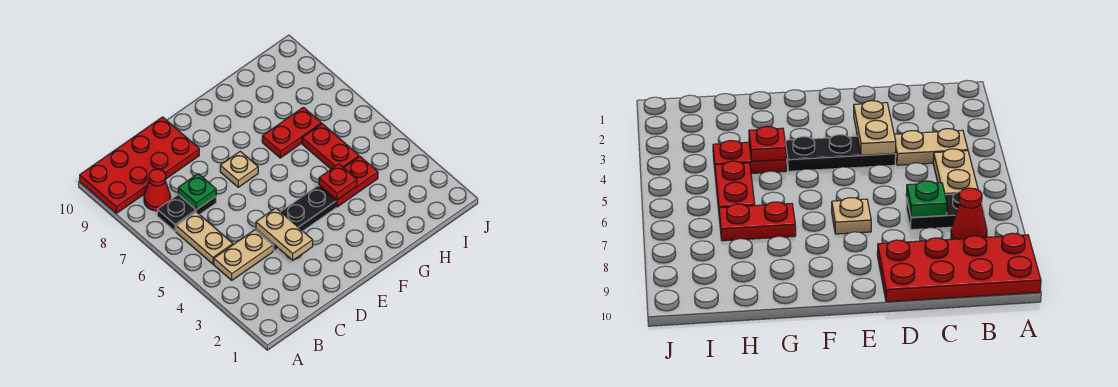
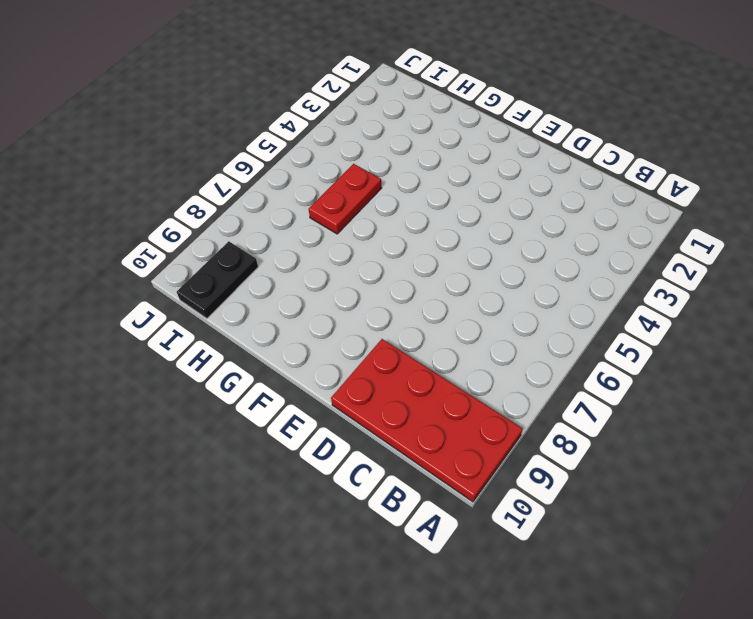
black 1x2 plate [177,241,258,318] -> black 1x2 plate turned to [157,195,216,231]
none -> tan 1x2 plate [214,230,273,280]
none -> tan 1x2 plate [176,212,233,264]
none -> red 1x1 cone [144,169,171,211]

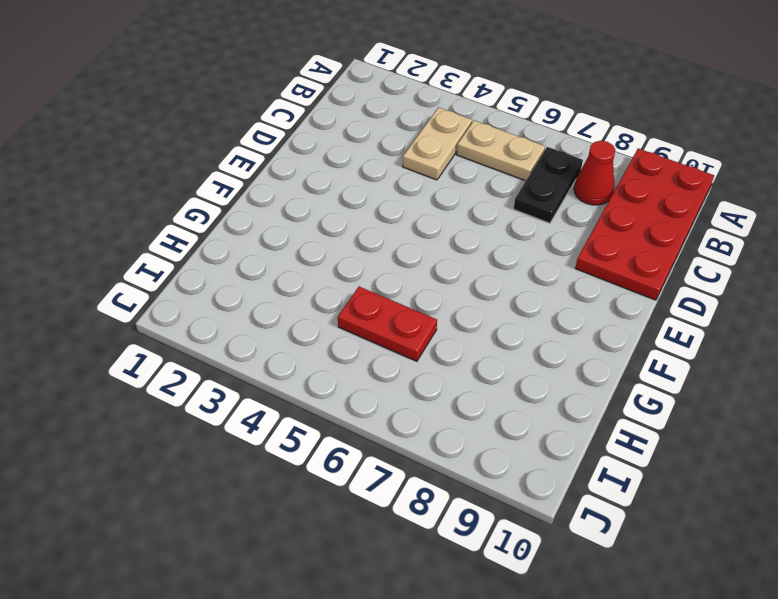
none -> black 1x3 plate [256,186,336,251]
none -> tan 1x1 plate [220,151,258,187]
none -> red 1x2 plate [319,157,378,207]

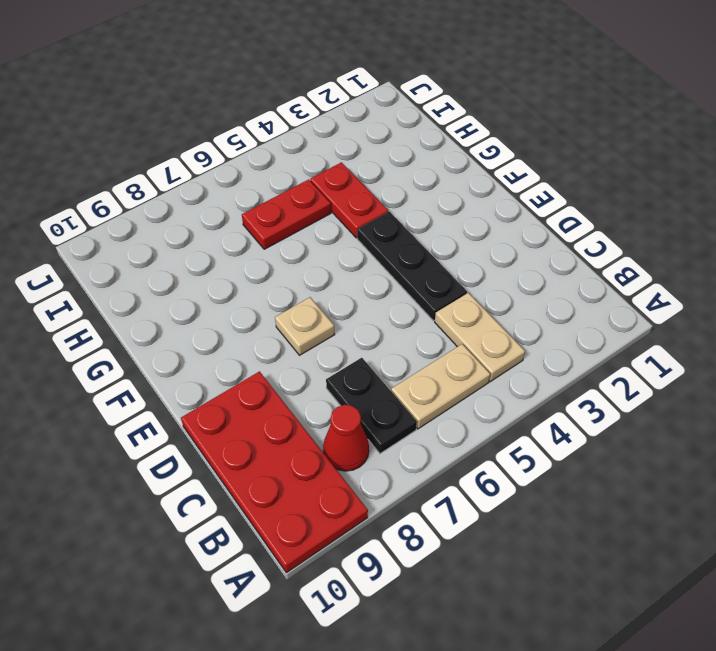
none -> red 1x2 plate [262,107,321,158]
none -> green 1x1 plate [178,174,216,210]
none -> tan 1x2 plate [256,208,313,260]

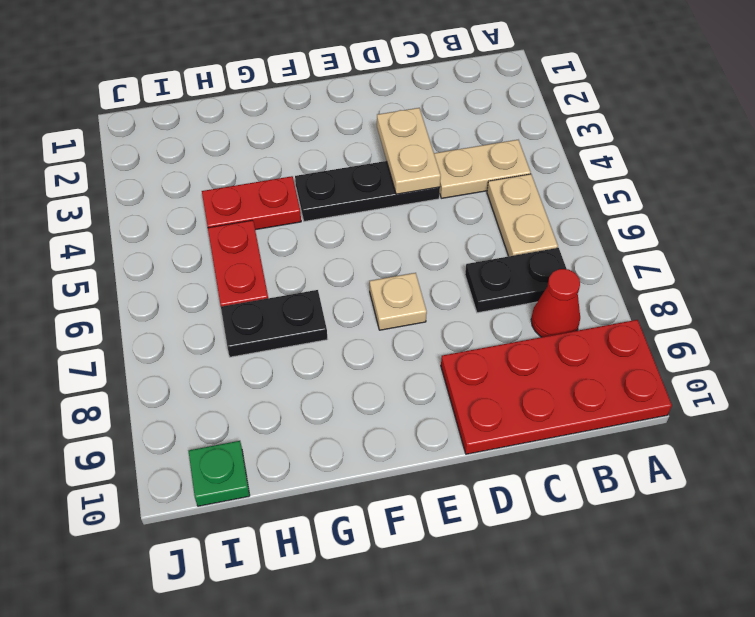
black 1x2 plate [221,290,327,357] -> red 1x2 plate [262,107,321,158]
green 1x1 plate [189,441,250,506] -> green 1x1 plate moved to [178,174,216,210]
none -> red 1x1 plate [319,164,357,200]

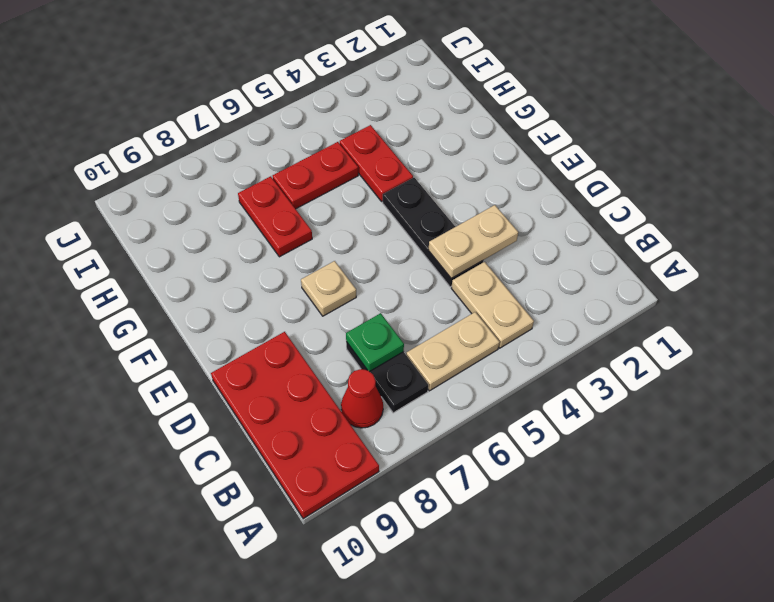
none -> red 1x1 plate [319,164,357,200]

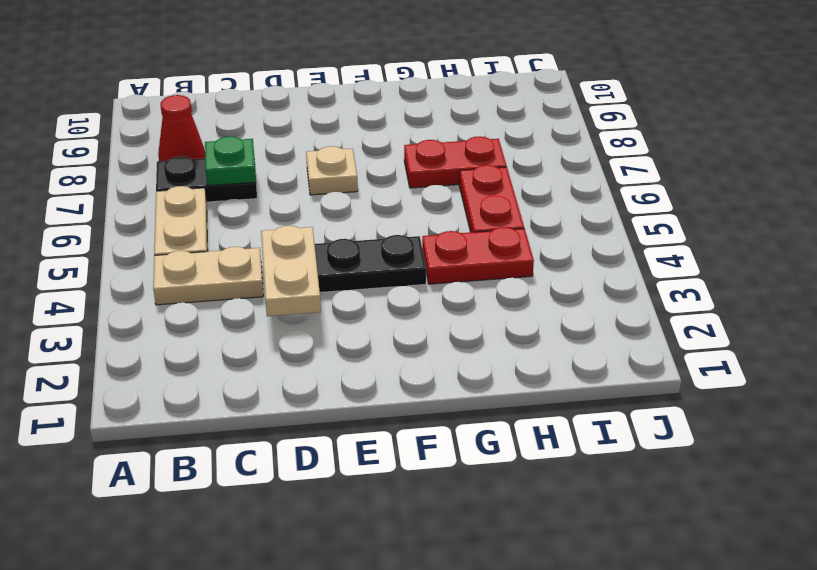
none -> red 2x4 plate [80,117,199,213]
none -> red 1x1 plate [319,164,357,200]

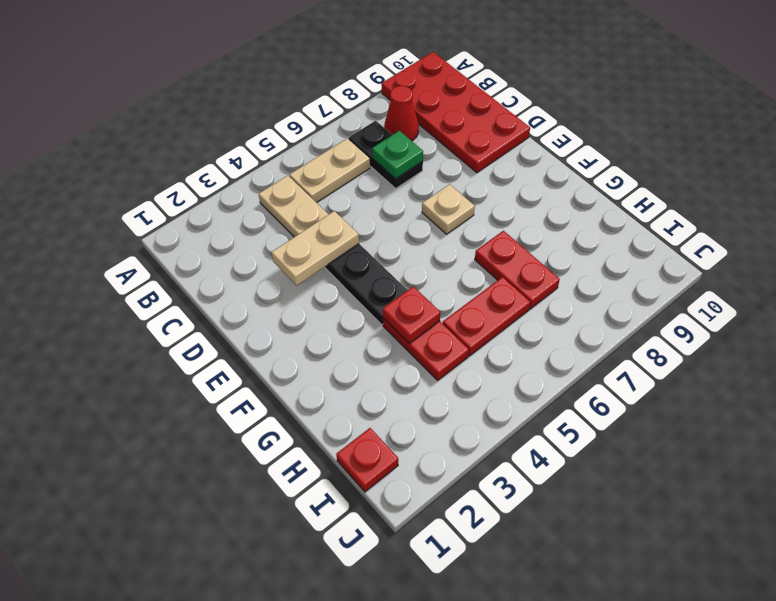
red 1x1 plate [336,428,398,492] -> none

